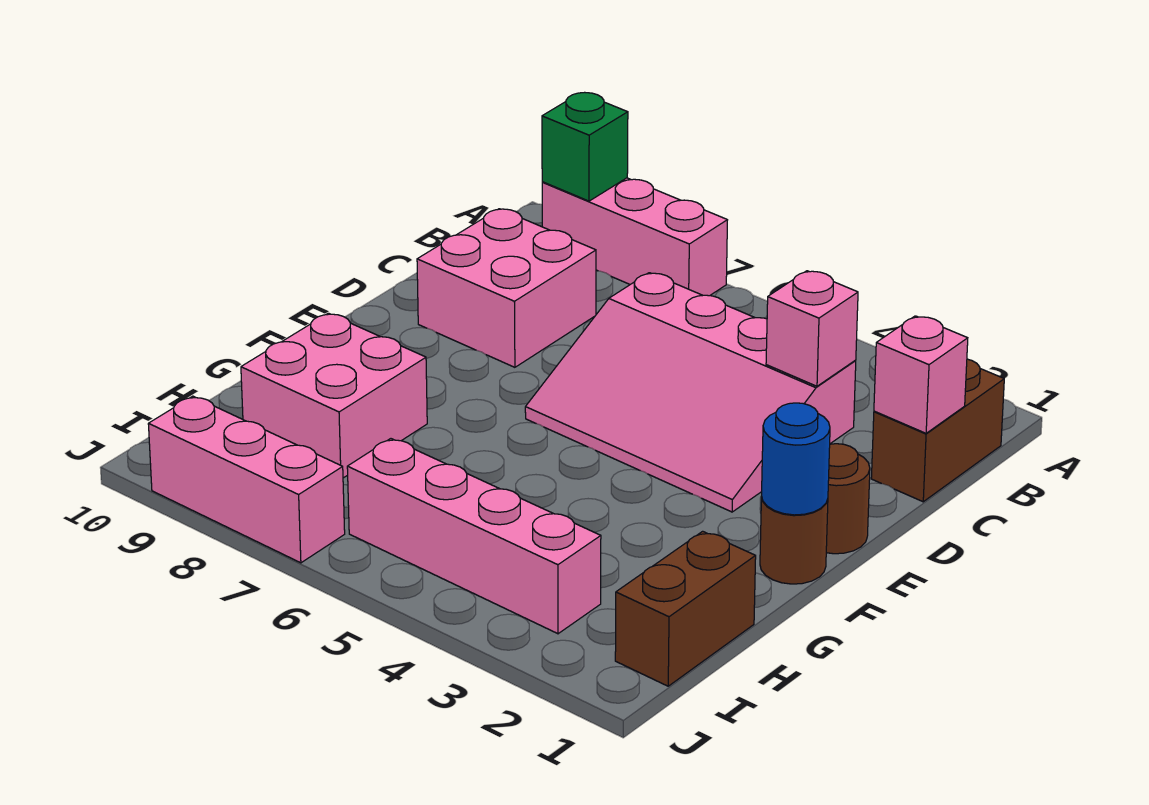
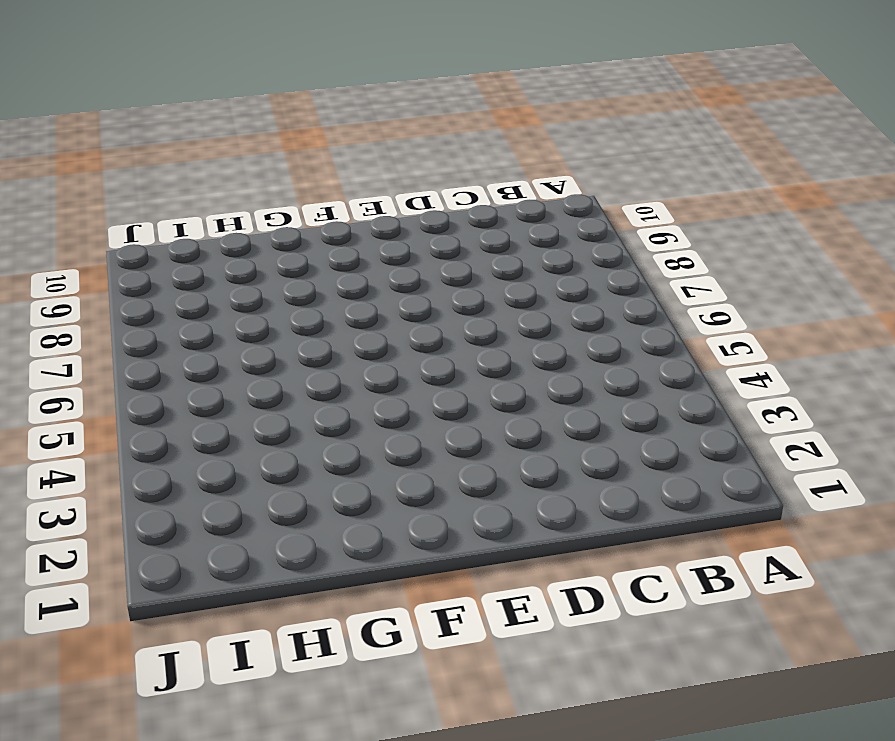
none -> pink 1x3 brick [542,178,727,296]
none -> brown 1x2 brick [871,359,1004,502]
none -> pink 3x4 slope [525,273,856,512]

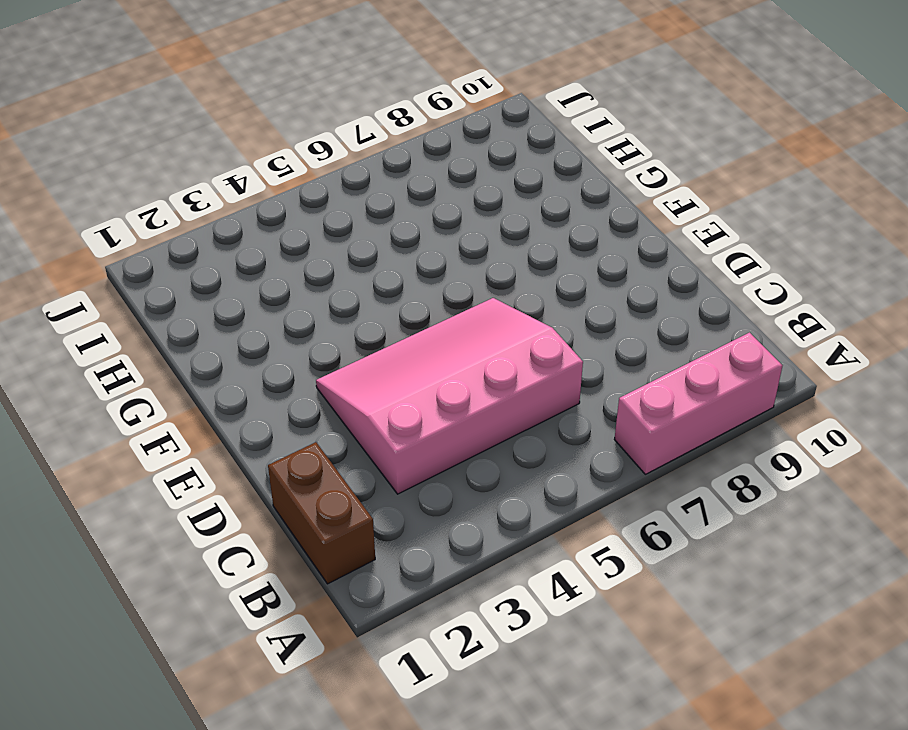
none -> pink 2x2 brick [417,209,596,367]
none -> brown 1x1 round brick [826,444,870,554]
none -> brown 1x1 round brick [760,496,828,584]

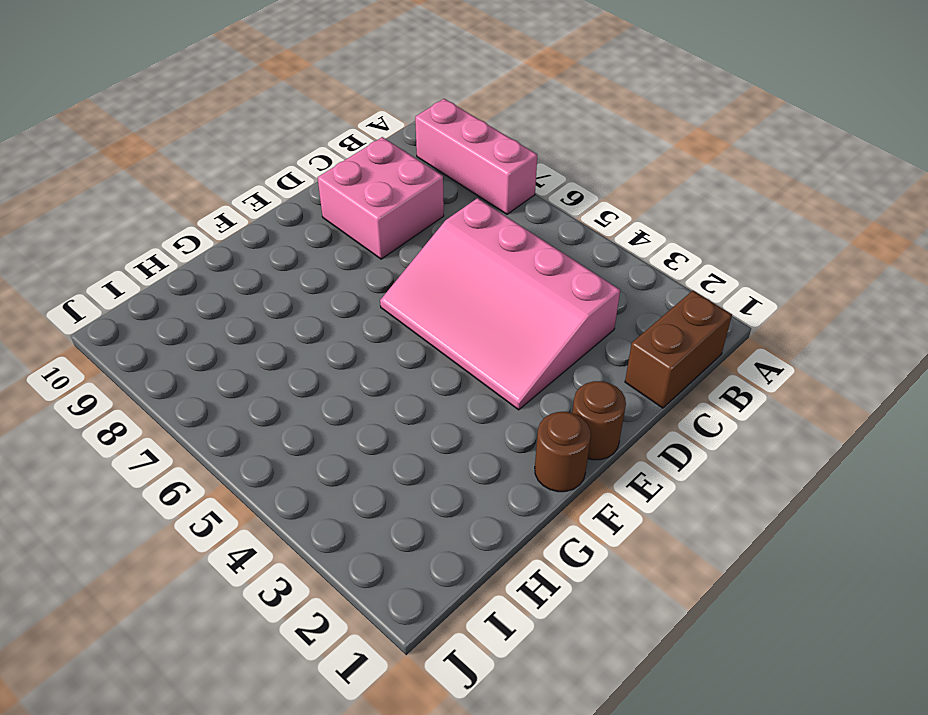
none -> pink 2x2 brick [241,313,427,478]
none -> brown 1x2 brick [615,531,756,686]
none -> pink 1x4 brick [347,439,601,634]

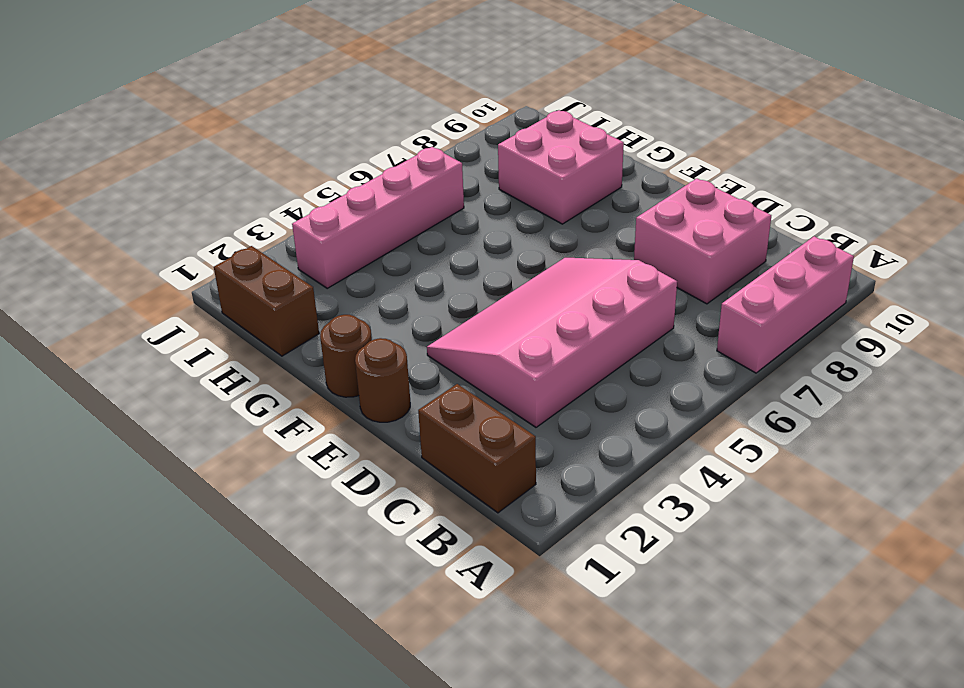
none -> pink 1x3 brick [148,396,345,563]
none -> green 1x1 brick [542,92,628,201]
none -> pink 1x1 brick [874,316,968,433]

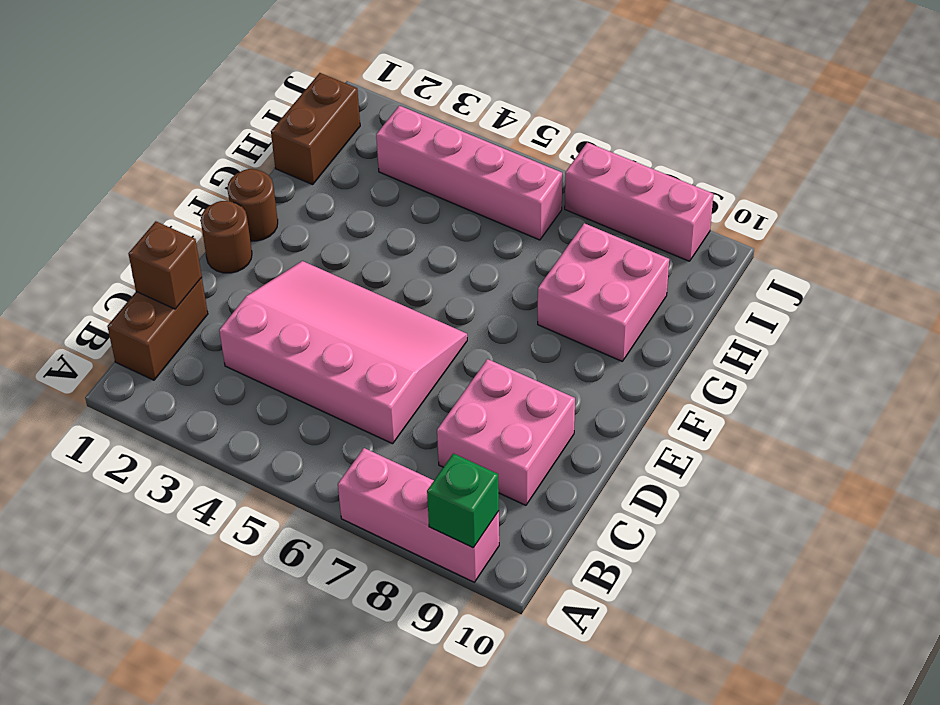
brown 1x1 brick [128,221,202,309] -> pink 1x1 brick [874,316,968,433]
none -> pink 1x1 brick [766,271,858,386]
none -> blue 1x1 round brick [762,403,830,515]

